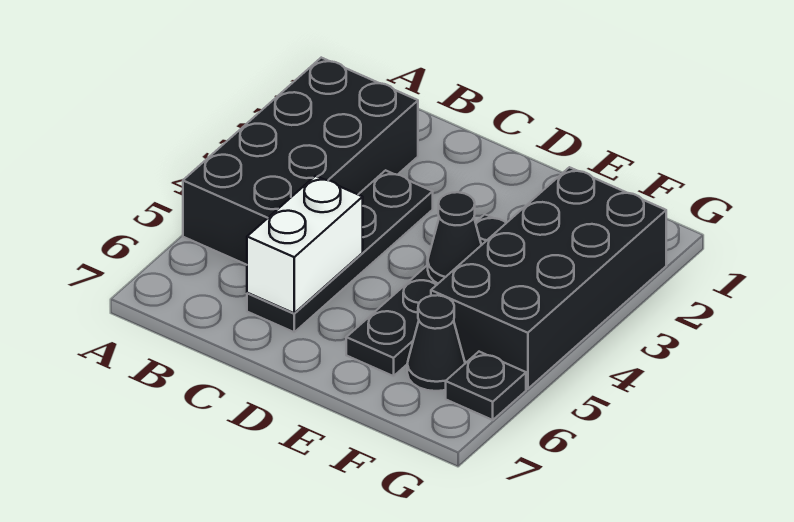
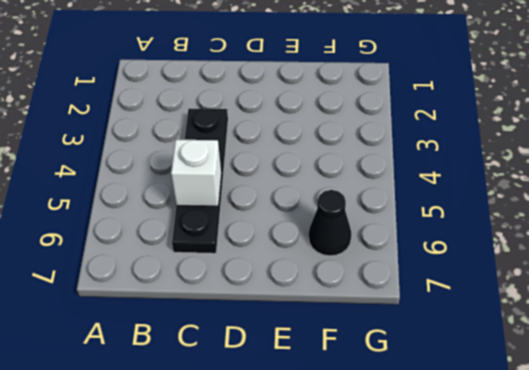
white 1x1 brick [171,140,221,206] -> white 1x2 brick [247,176,363,313]
none -> black 2x4 brick [183,58,418,265]
none -> black 1x4 plate [346,214,506,376]

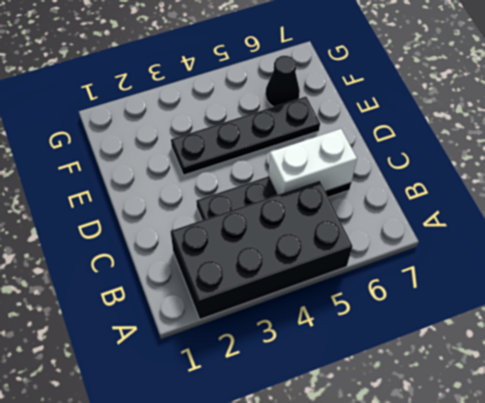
none -> black 2x4 brick [431,167,666,389]
none -> black 1x1 plate [446,352,526,420]

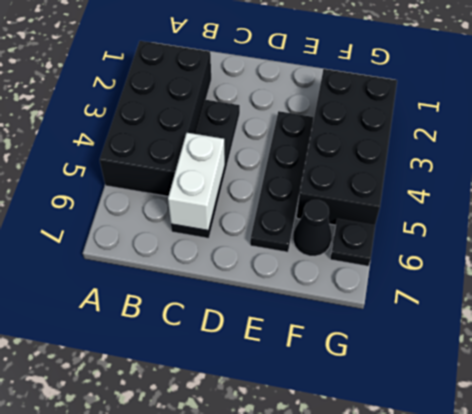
none -> black 1x1 cone [428,192,481,283]

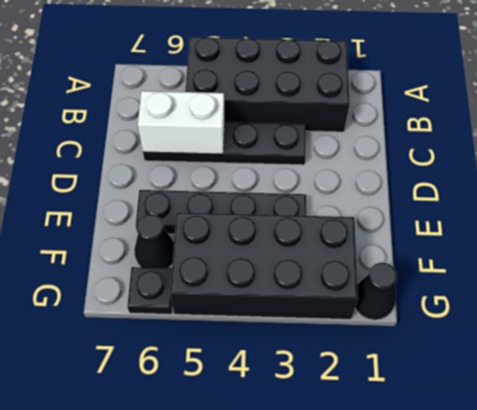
black 1x1 cone [355,262,397,320] -> black 1x1 cone moved to [428,192,481,283]

